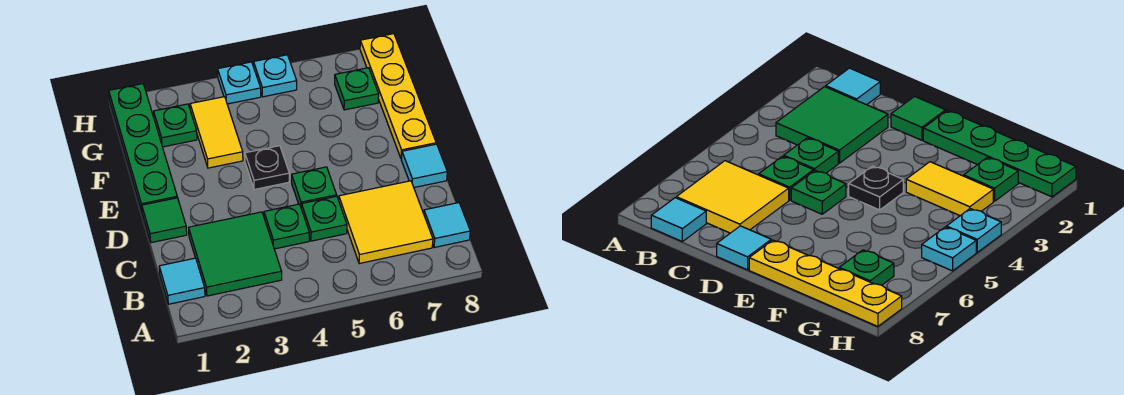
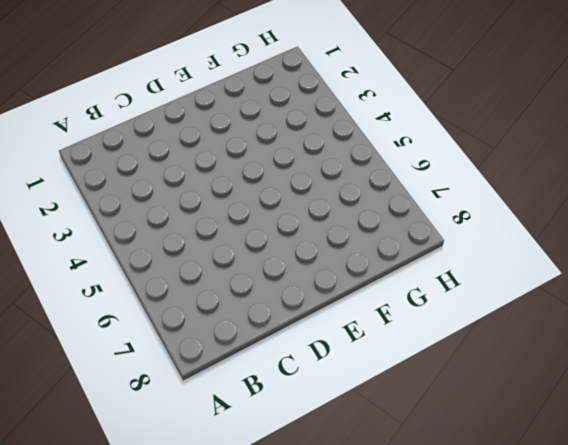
none -> cyan 1x1 tile [159,258,205,304]
none -> green 2x2 tile [189,212,282,296]
none -> yellow 2x2 tile [339,181,433,264]

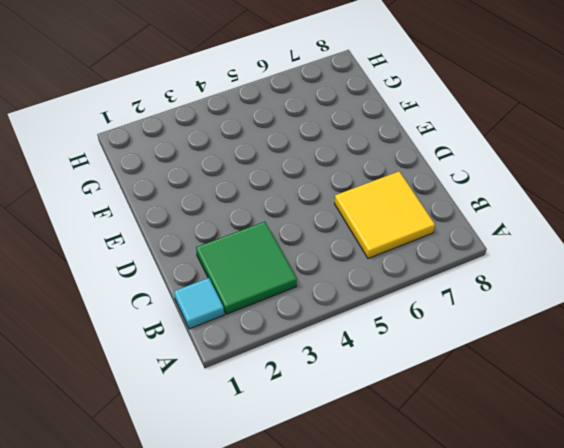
none -> cyan 1x1 tile [424,203,470,248]
none -> green 1x1 plate [264,204,309,249]
none -> green 1x1 plate [301,196,347,241]

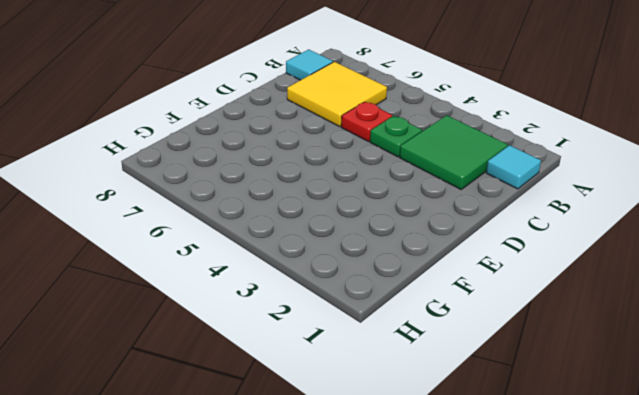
red 1x1 plate [341,102,392,142] -> green 1x1 plate [301,196,347,241]
none -> green 1x1 tile [142,198,187,243]
none -> green 1x1 plate [292,167,337,207]
none -> cyan 1x1 tile [402,144,447,188]

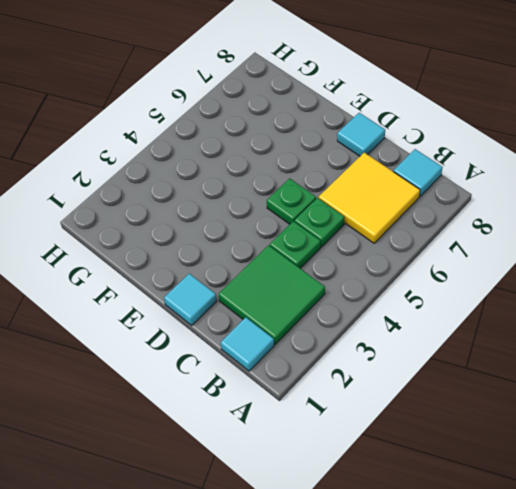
cyan 1x1 tile [164,274,217,325] -> green 1x1 tile [142,198,187,243]
none -> green 1x4 plate [109,84,177,211]
none -> black 1x1 plate [245,146,289,190]
none -> yellow 1x4 plate [360,34,436,159]

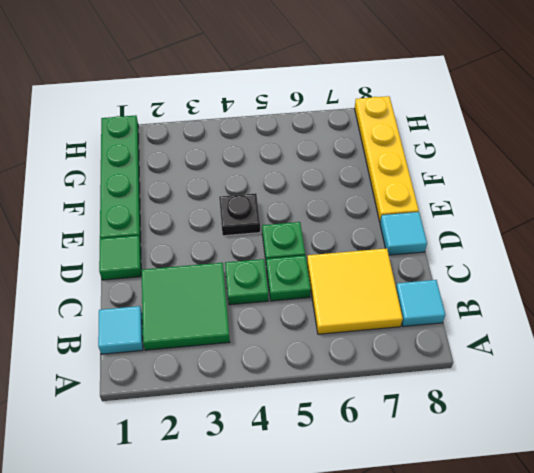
none -> yellow 1x2 tile [190,97,243,168]
none -> green 1x1 plate [154,104,197,147]
none -> green 1x1 plate [335,68,379,110]

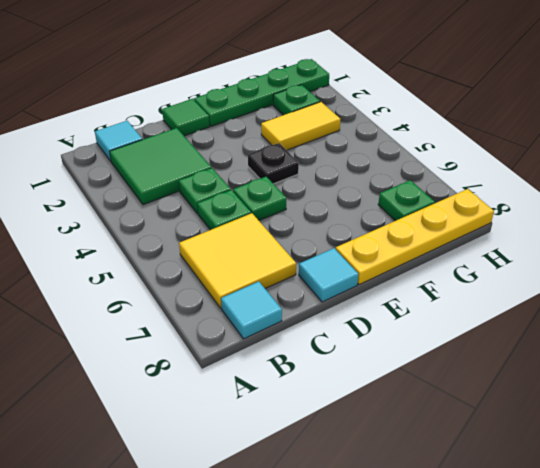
none -> cyan 1x1 plate [218,62,261,104]
none -> cyan 1x1 plate [254,55,297,97]

